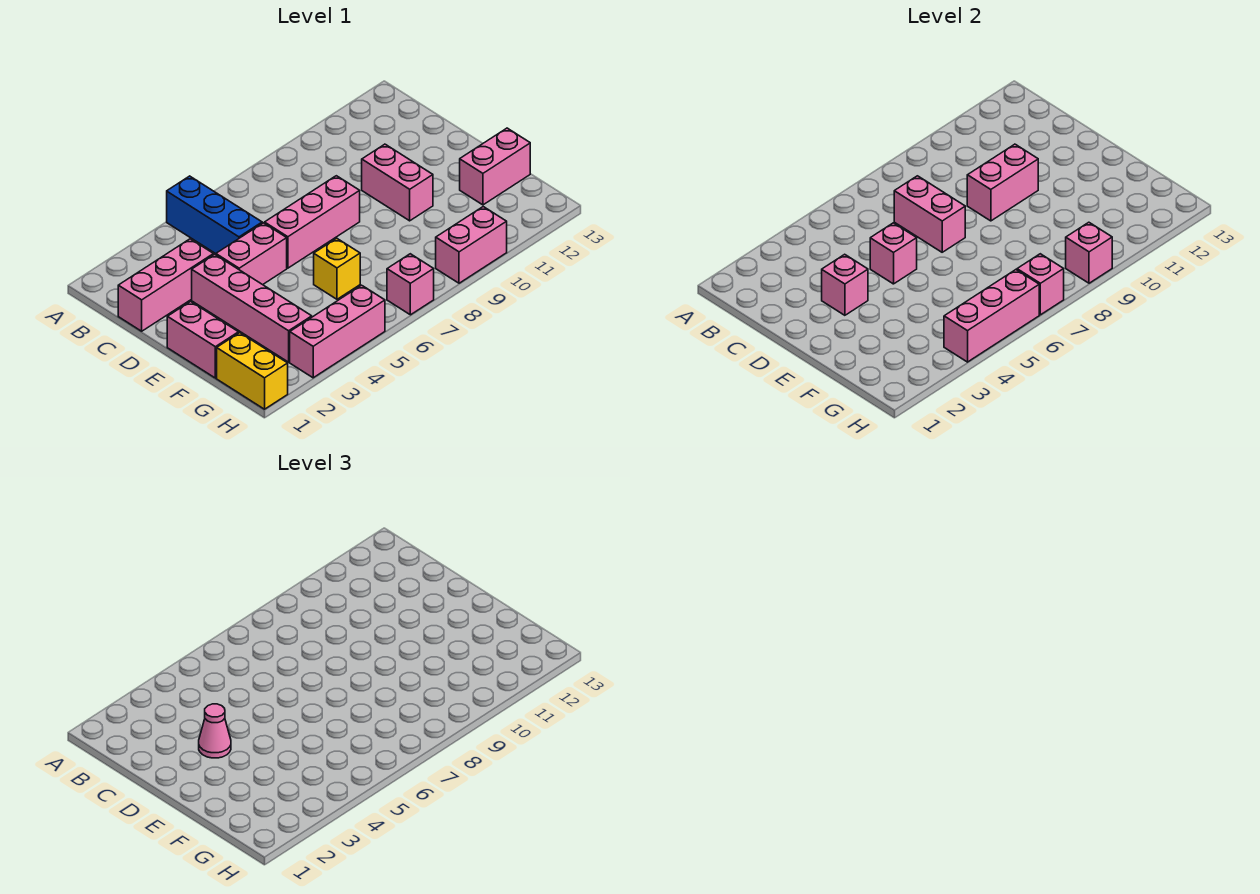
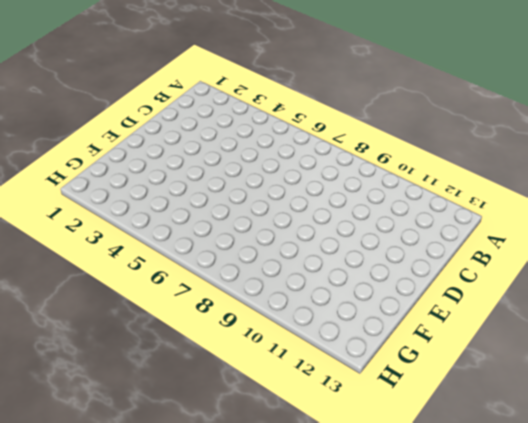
none -> blue 1x3 brick [167,176,262,254]
none -> pink 1x3 brick [118,239,214,331]
none -> pink 1x4 brick [192,254,312,362]

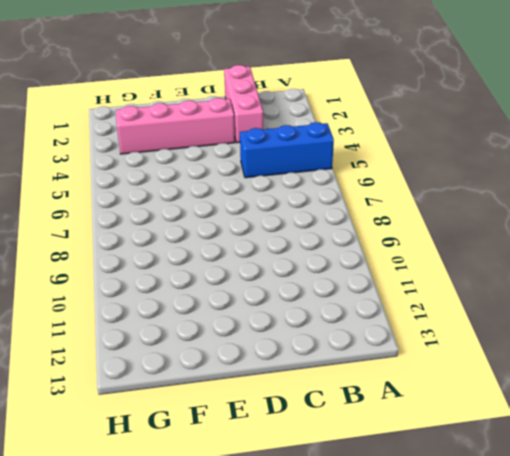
none -> pink 1x2 brick [216,223,287,285]
none -> pink 1x3 brick [265,176,360,268]
none -> pink 1x2 brick [362,144,433,221]

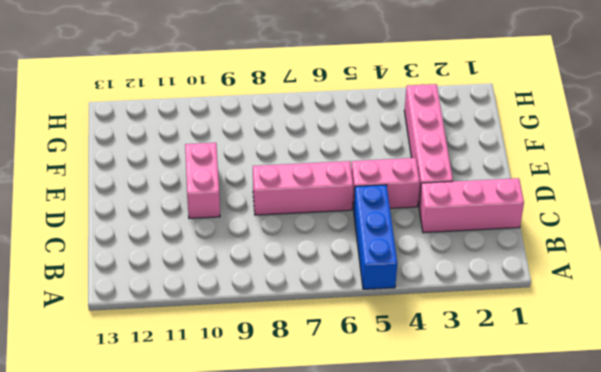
none -> pink 1x2 brick [167,301,239,378]
none -> yellow 1x1 brick [314,238,360,299]
none -> pink 1x2 brick [460,128,530,205]

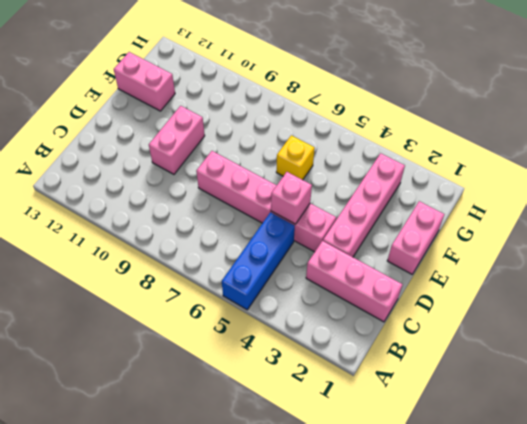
none -> yellow 1x2 brick [217,333,288,409]
none -> pink 1x3 brick [290,285,385,378]
none -> pink 1x1 brick [387,254,434,315]

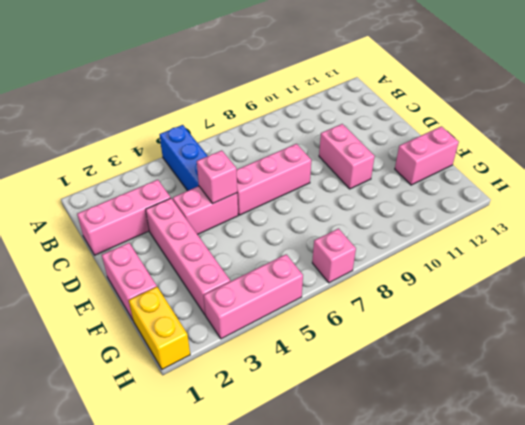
none -> yellow 1x1 brick [314,238,360,299]
none -> pink 1x2 brick [436,207,507,283]
none -> pink 1x2 brick [894,176,965,252]

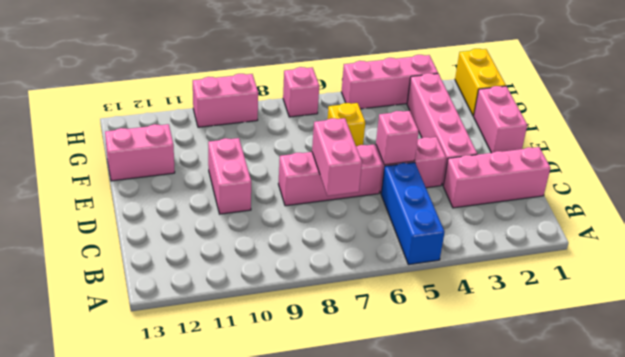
none -> pink 1x1 brick [822,254,868,315]
none -> pink 1x2 brick [967,144,1038,221]
none -> pink 1x3 brick [944,270,1039,362]

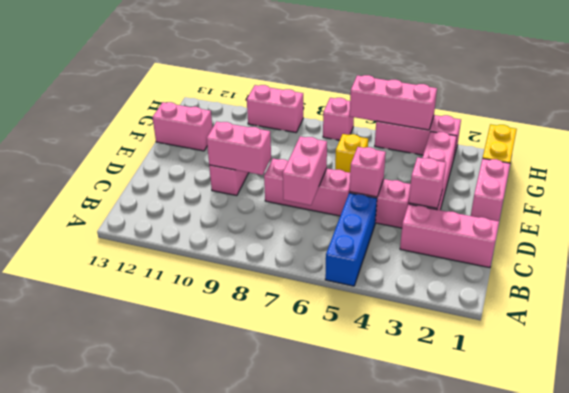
none -> pink 1x1 brick [1017,254,1064,315]
none -> pink 1x1 brick [1066,222,1112,283]
none -> pink 1x1 cone [199,704,231,758]

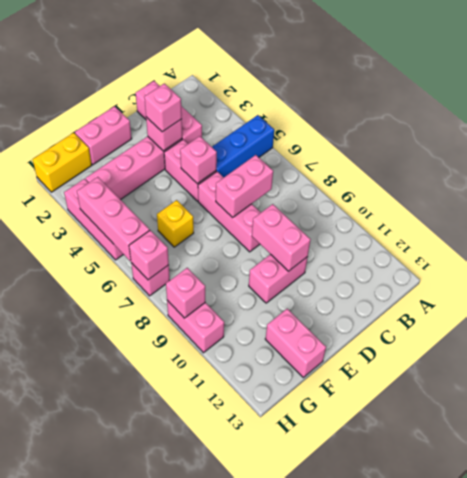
pink 1x1 brick [144,84,182,132] -> pink 1x1 cone [199,704,231,758]

